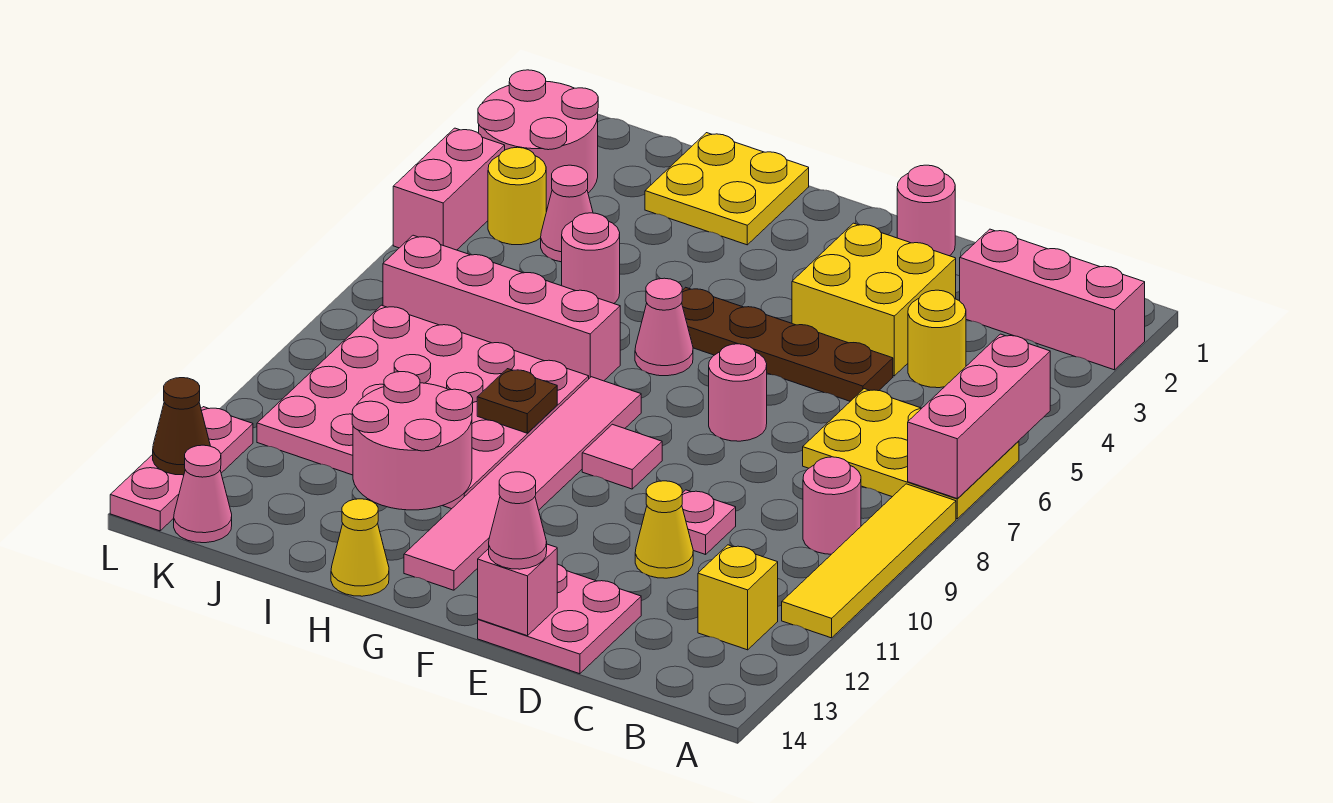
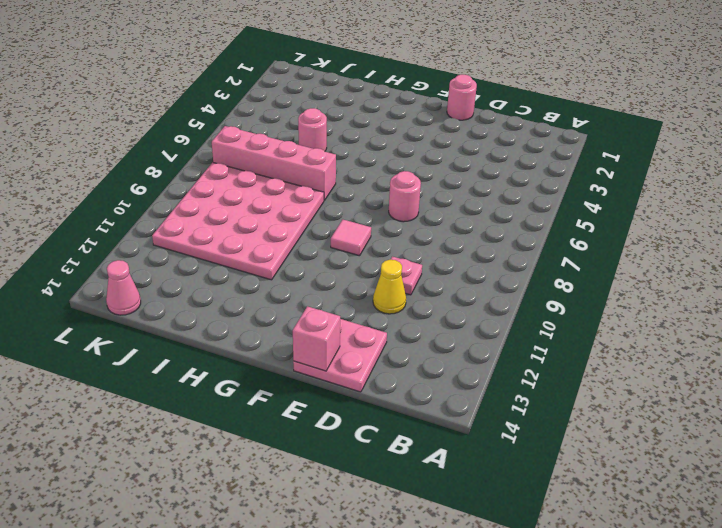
none -> pink 1x3 brick [960,229,1145,370]
none -> yellow 2x3 plate [803,389,1019,519]
none -> yellow 1x4 tile [782,484,956,638]
none -> pink 1x1 round brick [803,457,861,554]

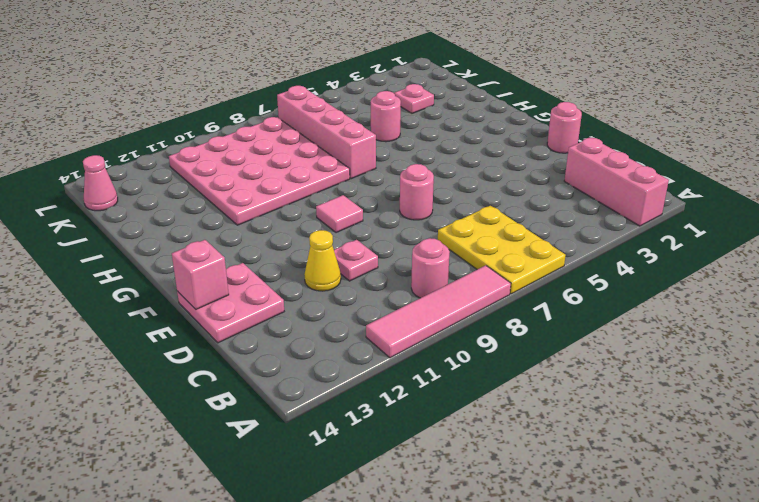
pink 1x4 tile [366,265,511,358] -> yellow 1x4 tile [782,484,956,638]
pink 1x1 plate [394,84,434,113] -> none
none -> yellow 1x1 brick [698,545,778,650]
none -> yellow 1x1 round brick [908,290,966,388]
none -> yellow 2x2 brick [792,223,956,376]
none -> brown 1x4 plate [682,287,893,401]

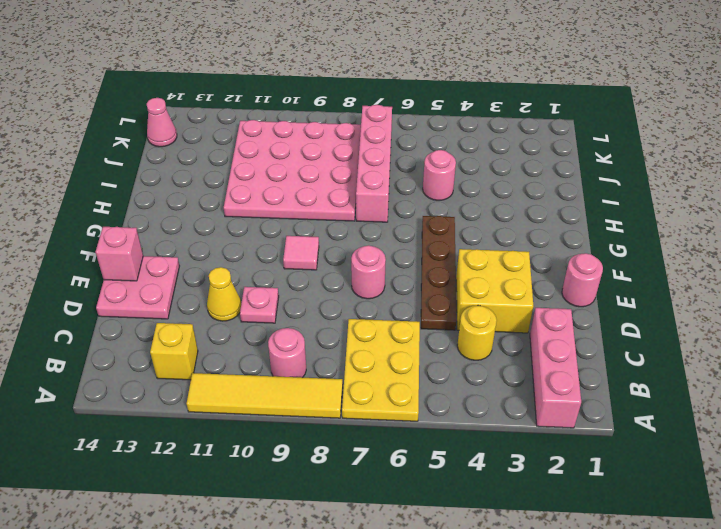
none -> pink 1x1 cone [635,278,693,376]
none -> pink 1x6 tile [404,377,641,590]
none -> yellow 2x2 plate [645,133,809,245]
none -> yellow 1x1 cone [331,499,389,596]

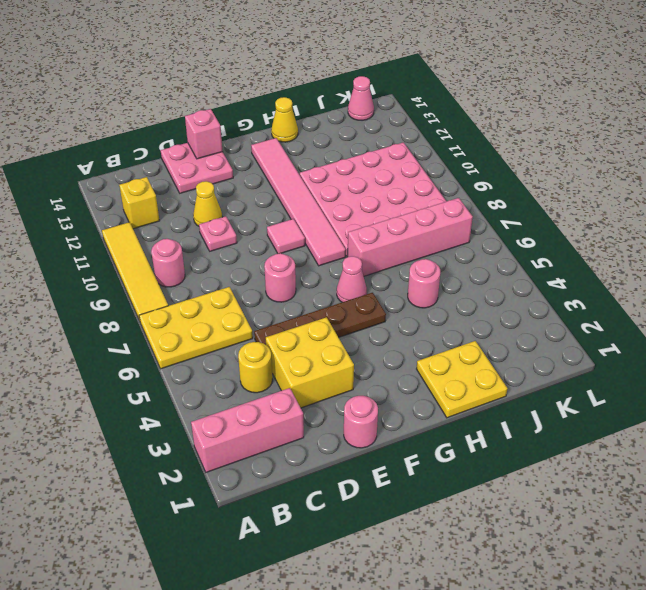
none -> pink 1x1 cone [541,165,593,262]
none -> pink 2x2 round brick [478,70,598,208]
none -> yellow 1x1 round brick [488,147,546,245]
none -> pink 1x2 brick [393,128,505,250]

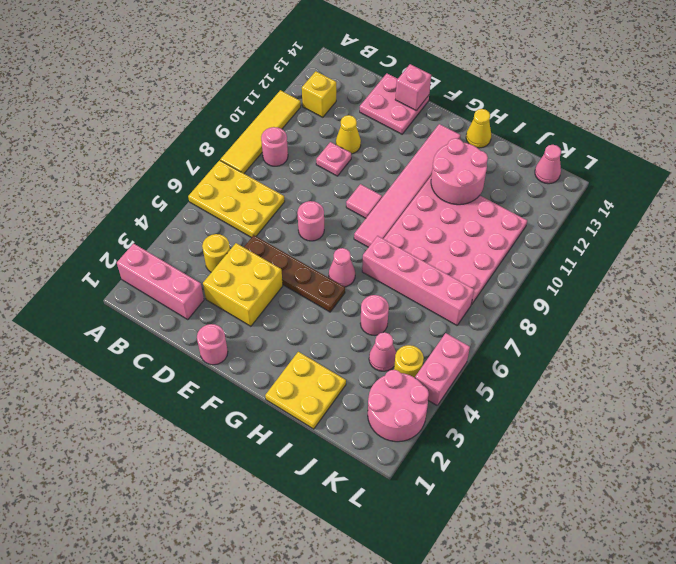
none -> pink 1x3 plate [110,407,253,531]
none -> pink 1x3 brick [908,334,1050,498]
none -> brown 1x1 plate [477,369,557,433]
none -> brown 1x1 cone [153,378,210,475]

